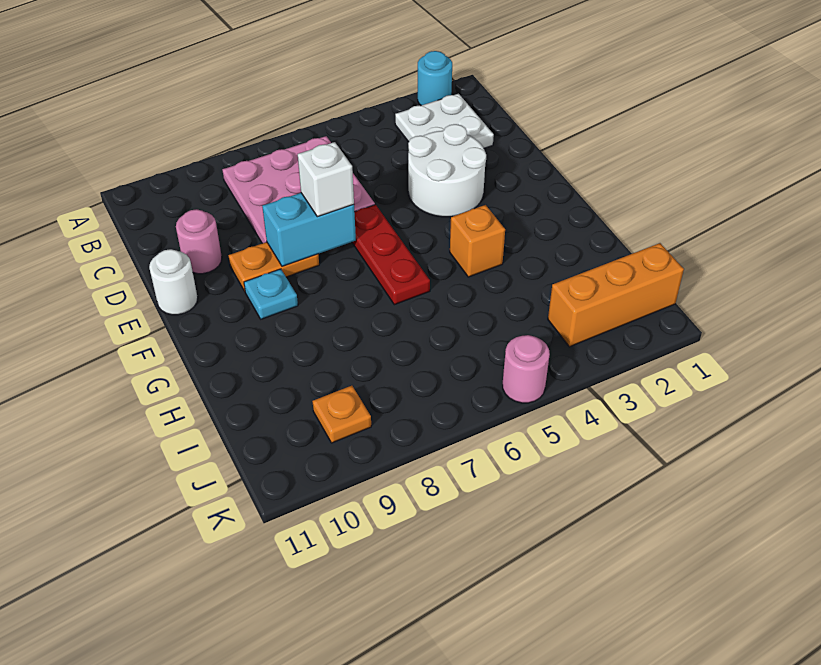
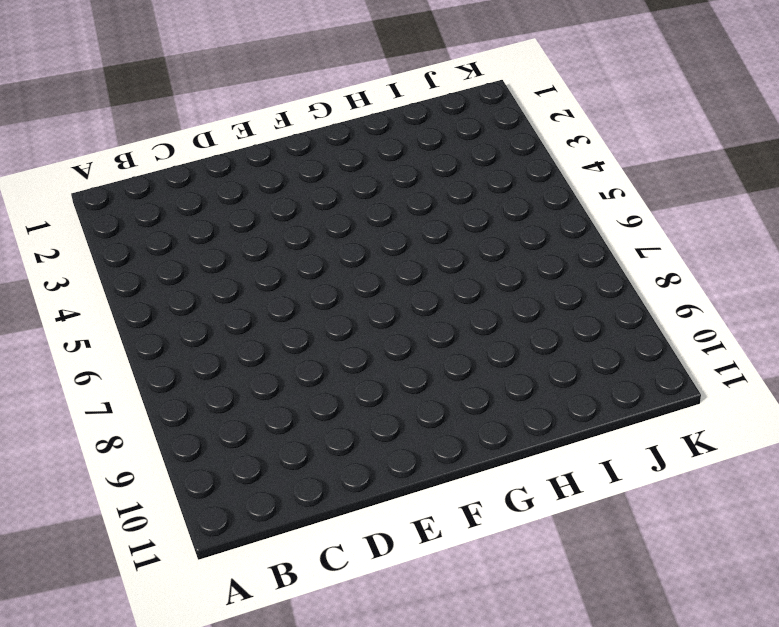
none -> cyan 1x1 round brick [418,51,452,106]
none -> white 2x2 plate [395,94,494,148]
none -> pink 3x3 plate [222,136,375,243]

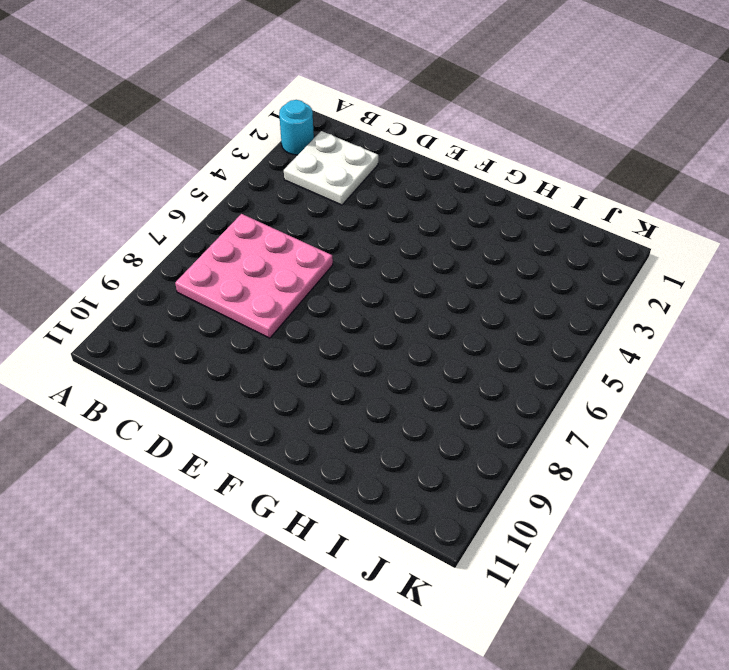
none -> white 2x2 round brick [408,124,486,217]
none -> pink 1x1 round brick [176,209,222,274]
none -> red 1x3 plate [352,205,430,305]

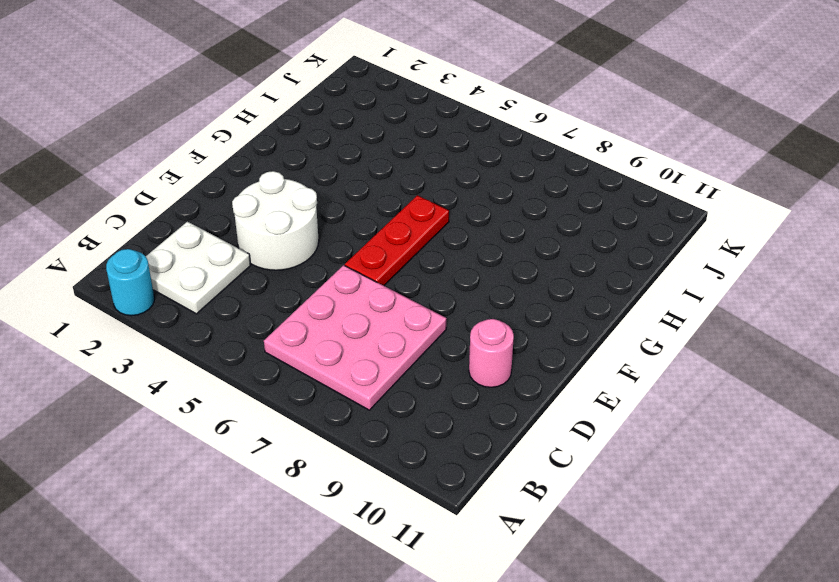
none -> orange 1x2 plate [228,242,319,291]
none -> white 1x1 round brick [149,249,198,315]
none -> cyan 1x1 plate [244,269,298,319]

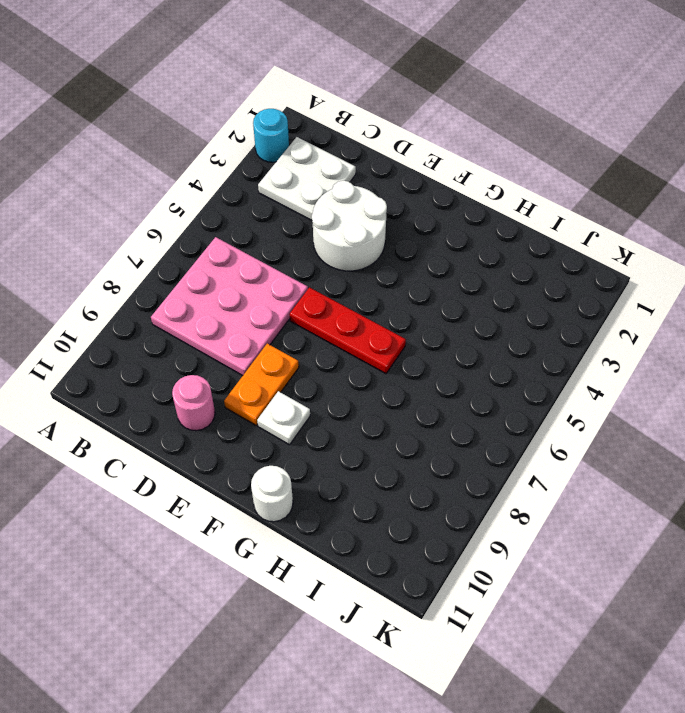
white 1x1 plate [257,391,310,445] -> cyan 1x1 plate [244,269,298,319]
white 1x1 round brick [251,466,293,522] -> white 1x1 round brick moved to [149,249,198,315]
none -> orange 1x1 brick [450,205,505,277]
none -> orange 1x3 brick [548,243,684,347]
none -> orange 1x1 plate [313,386,371,443]

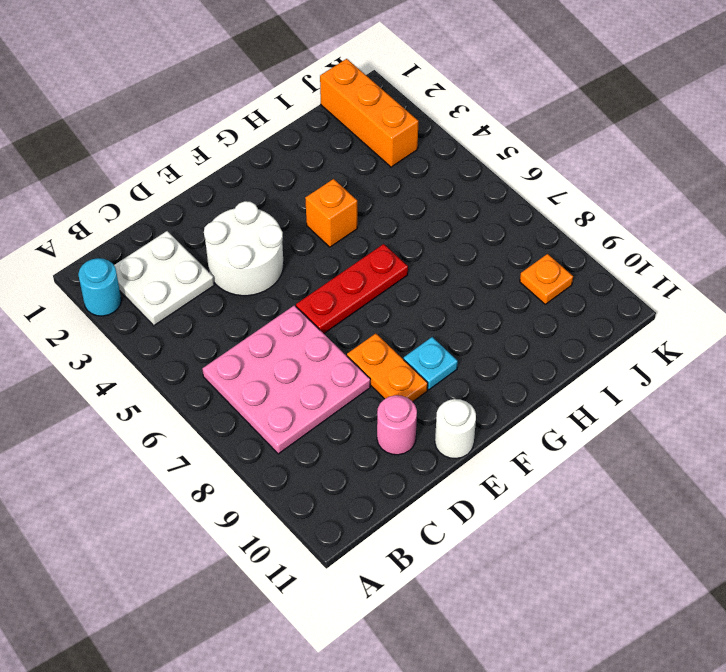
none -> pink 1x1 round brick [503,335,550,403]
none -> cyan 1x2 brick [262,193,356,266]
none -> white 1x1 brick [298,142,354,217]

